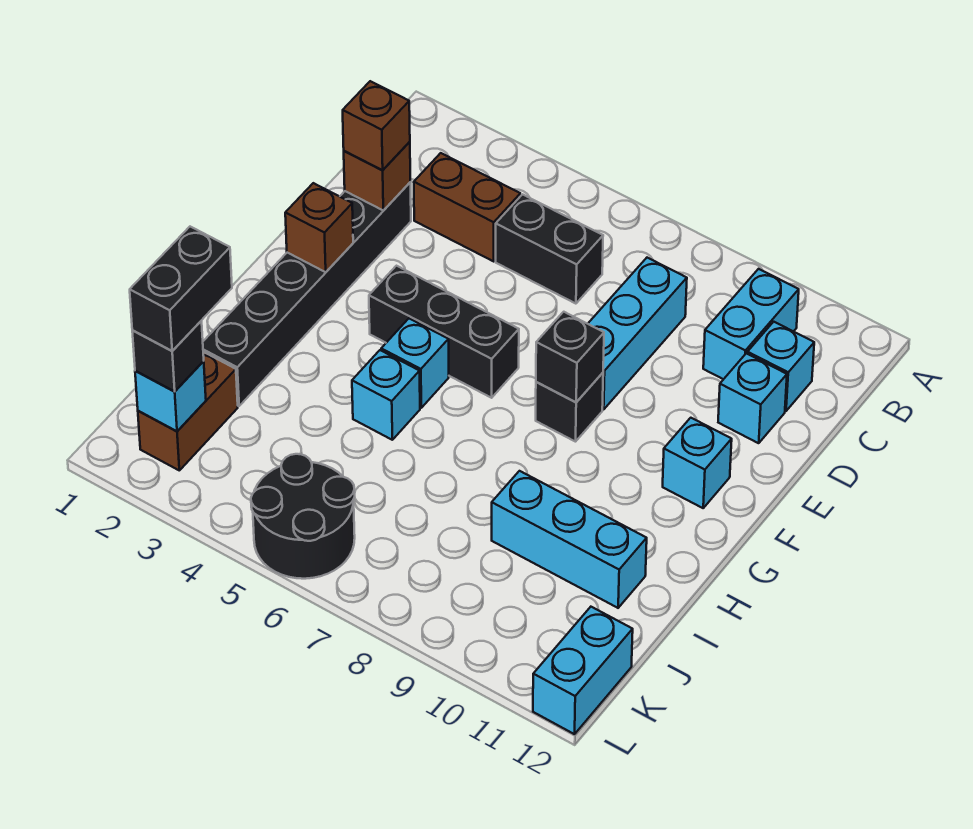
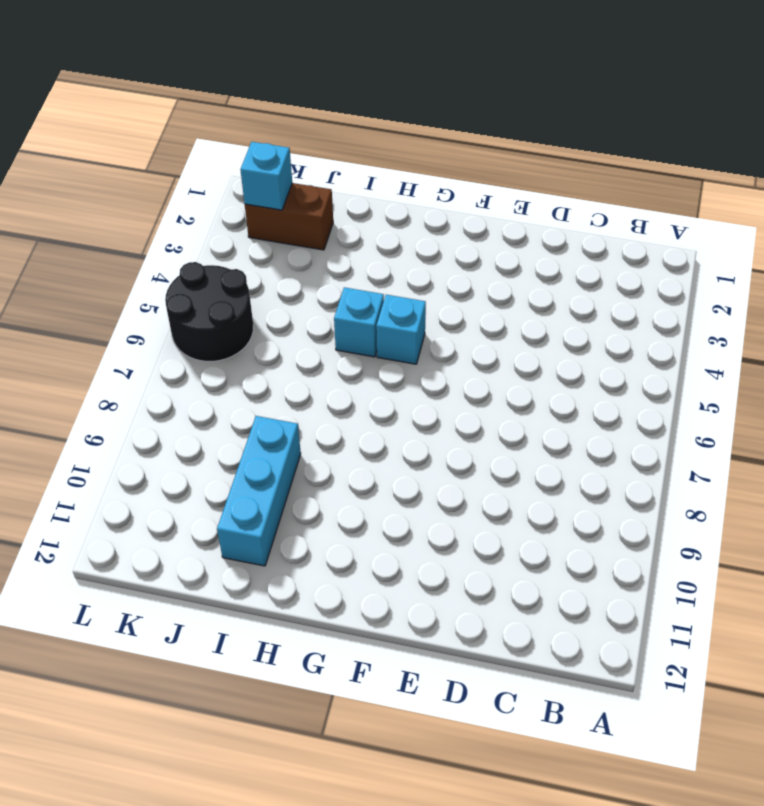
none -> cyan 1x2 brick [703,269,799,379]
none -> brown 1x2 brick [414,153,520,261]
none -> black 1x2 brick [496,194,603,304]

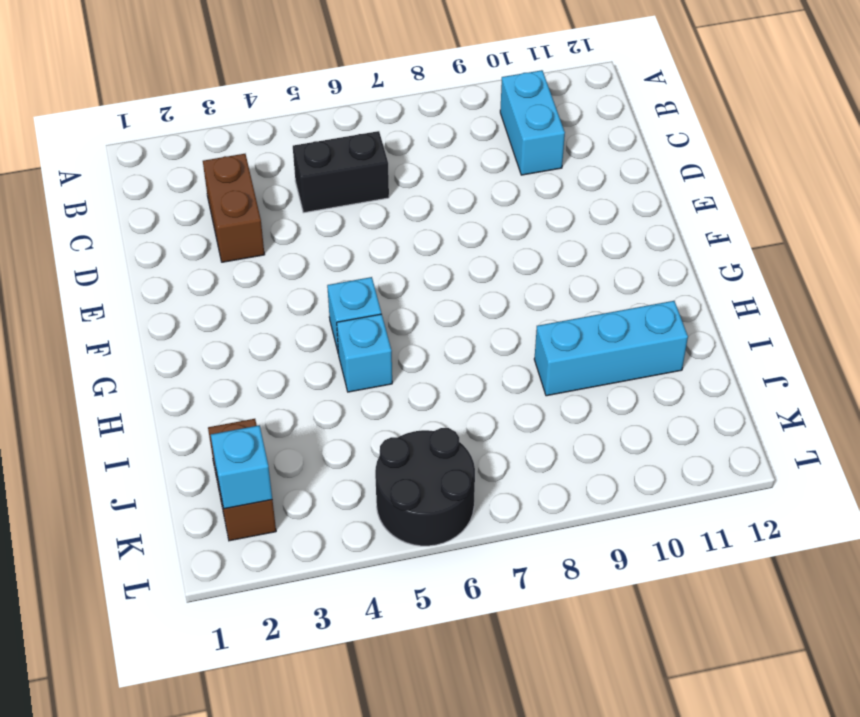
brown 1x2 brick [203,154,265,262] -> brown 1x2 brick turned to [414,153,520,261]
none -> cyan 1x3 brick [588,258,687,409]
none -> cyan 1x1 brick [747,322,814,411]
none -> black 1x6 brick [203,182,411,406]

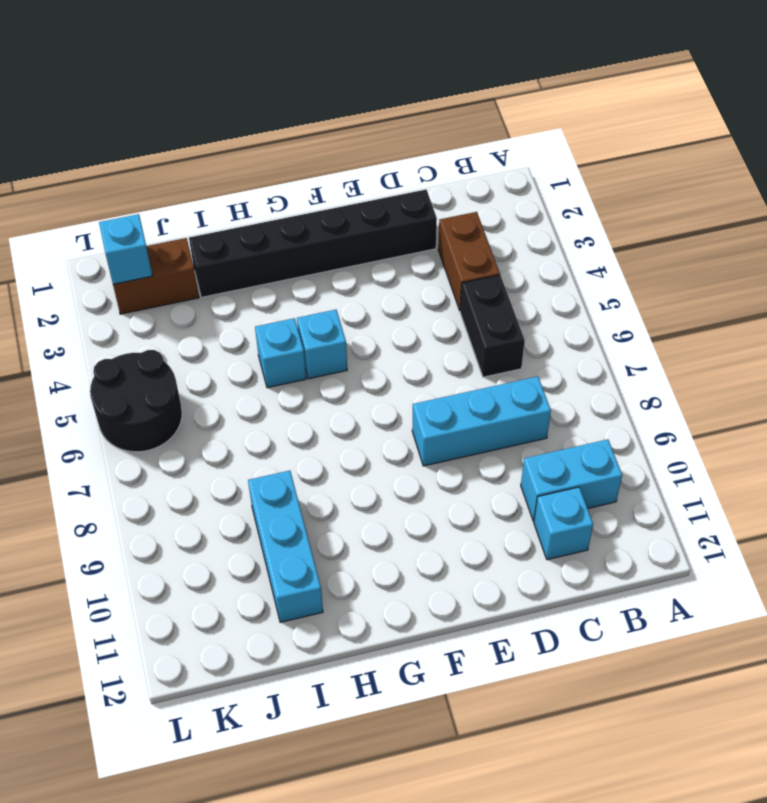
none -> cyan 1x1 brick [718,353,787,443]
none -> black 1x3 brick [369,266,519,398]
none -> black 1x1 brick [536,373,603,442]

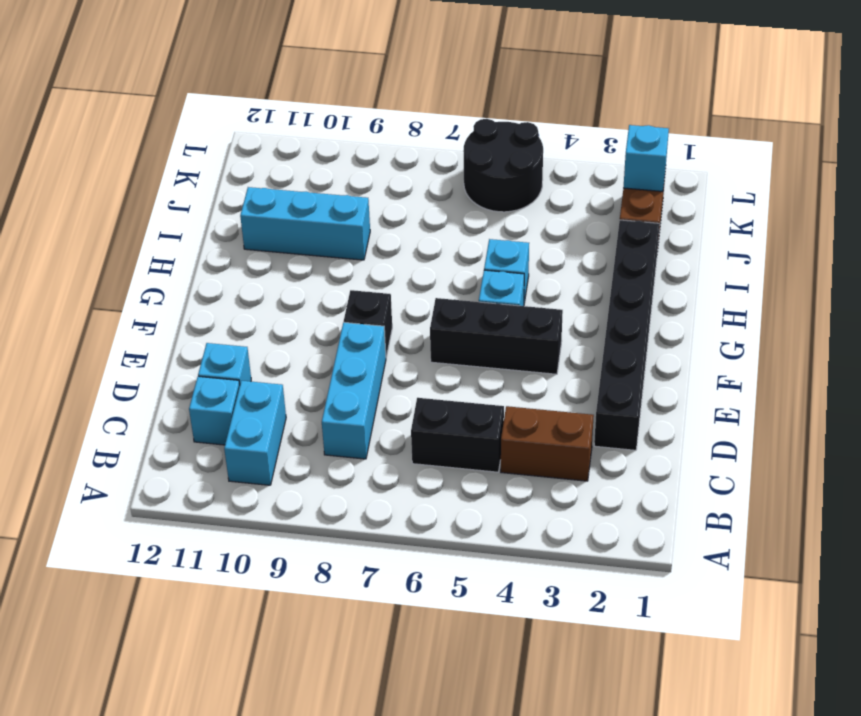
none -> cyan 1x1 brick [663,418,732,508]
none -> cyan 1x2 brick [533,607,633,734]
none -> brown 1x1 brick [344,142,410,211]

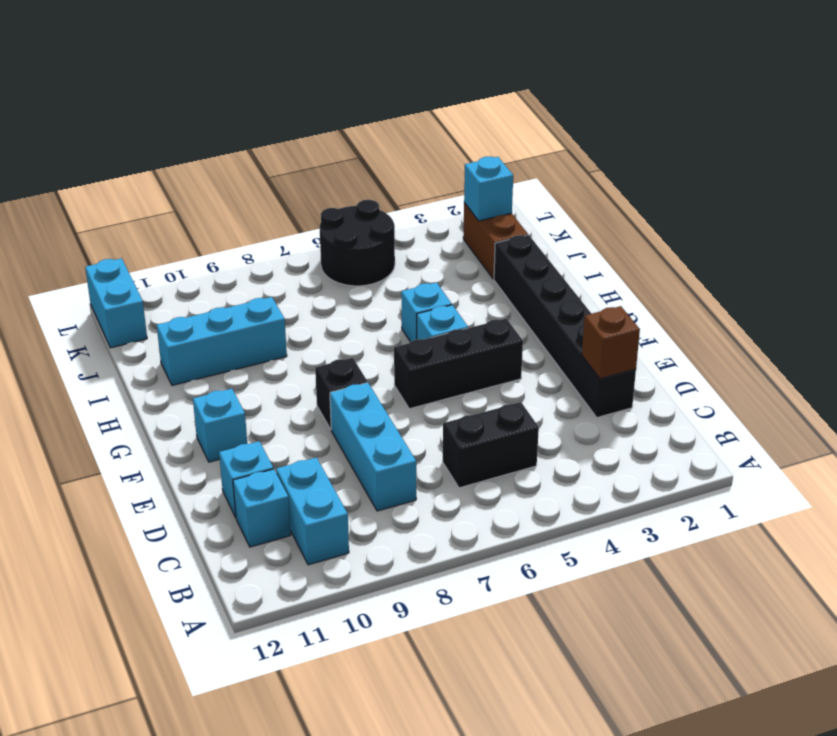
none -> brown 1x2 brick [414,153,520,261]
none -> brown 1x1 brick [285,183,353,272]
none -> black 1x1 brick [536,312,604,402]

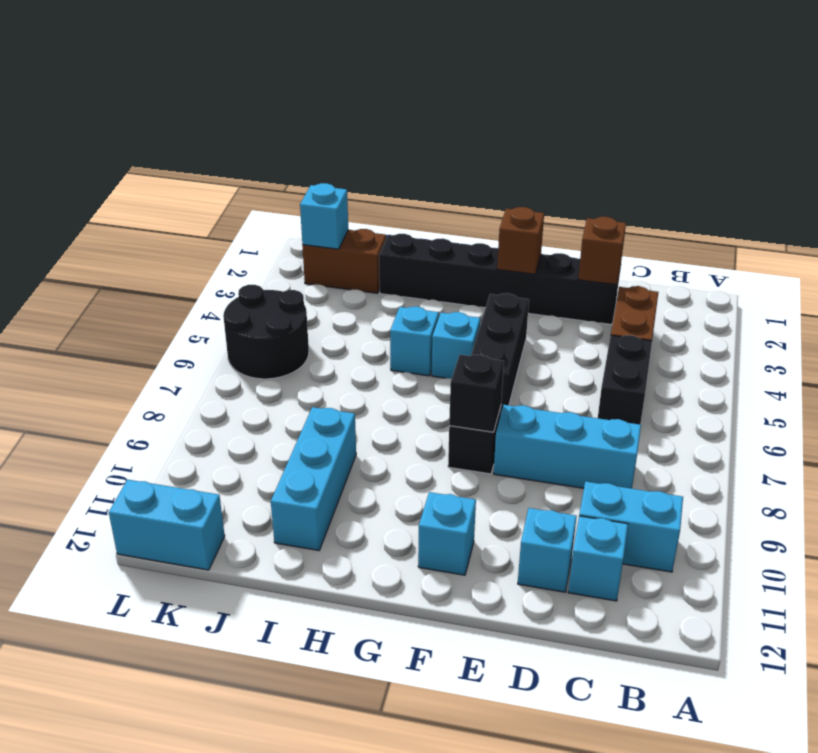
none -> brown 1x1 brick [343,81,410,170]
none -> black 1x1 brick [132,321,204,392]
none -> black 1x2 brick [130,227,232,351]

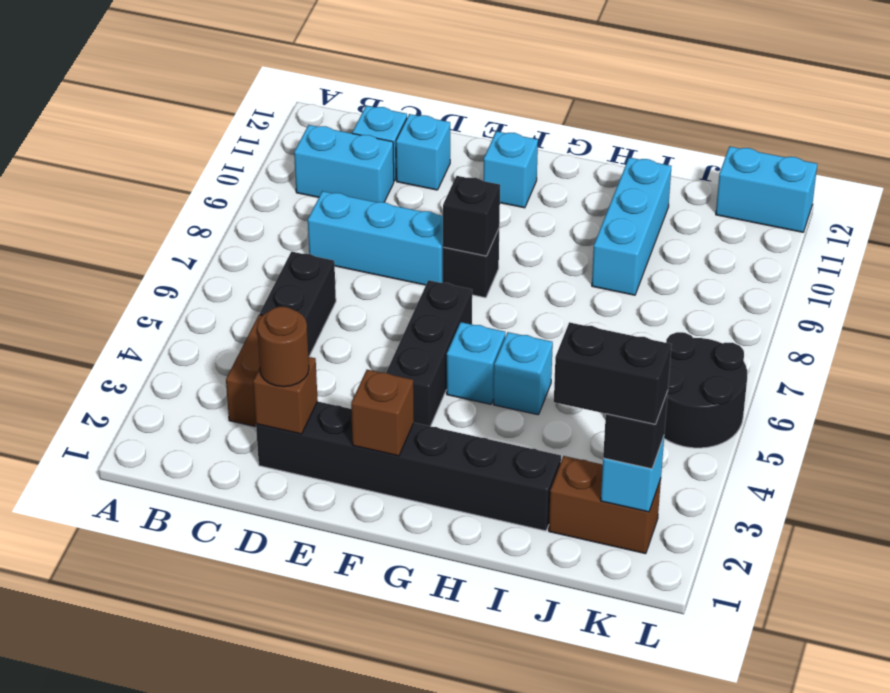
brown 1x1 round brick [257,307,309,387] -> brown 1x1 brick [343,81,410,170]

